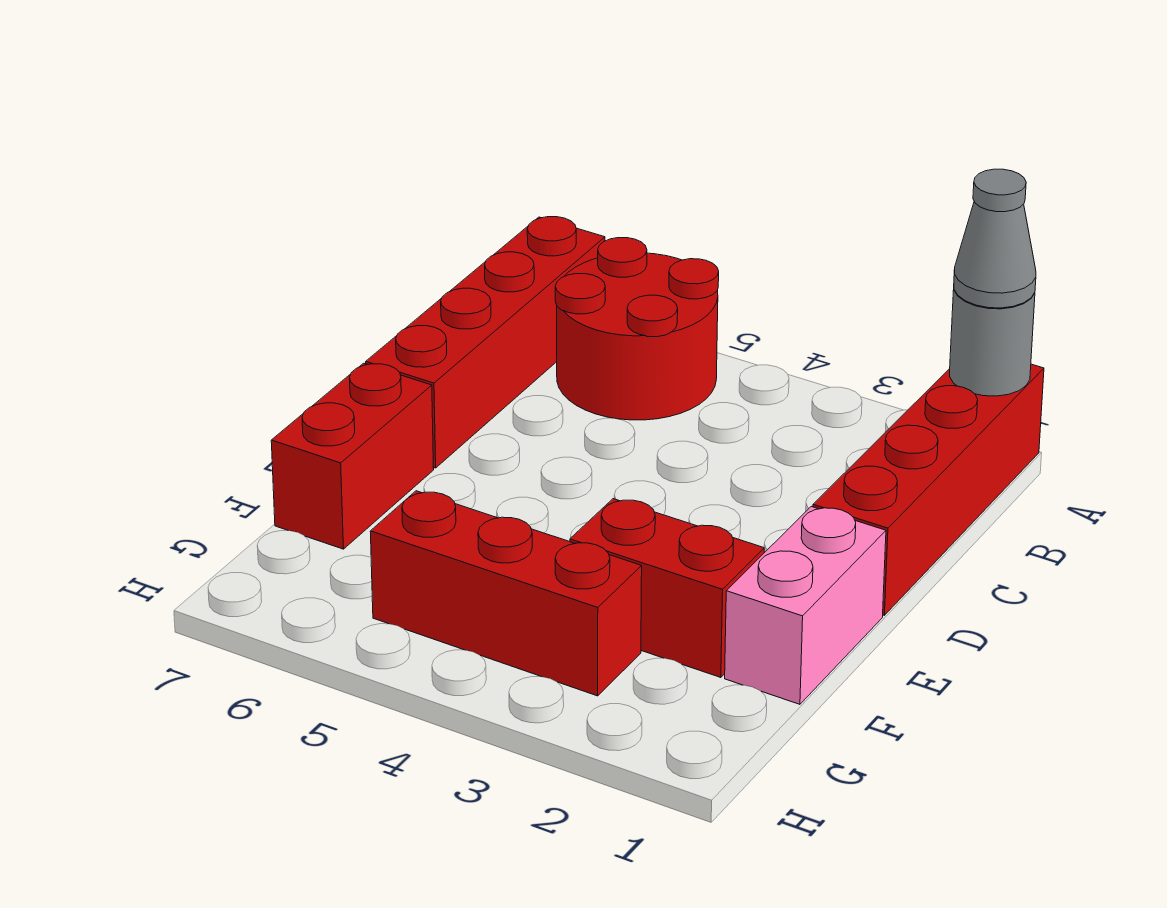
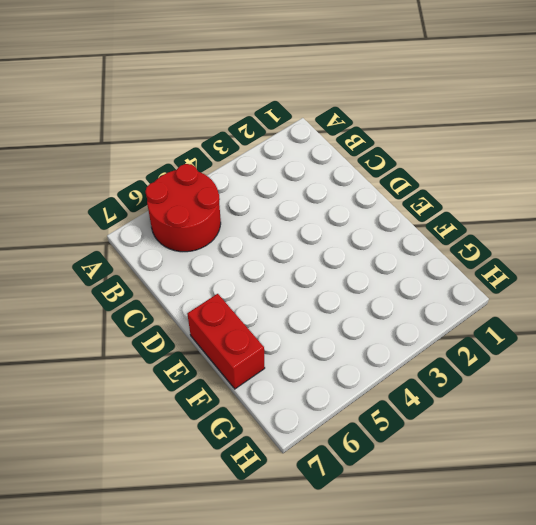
none -> red 1x4 brick [813,364,1044,615]
none -> red 1x4 brick [366,217,605,468]

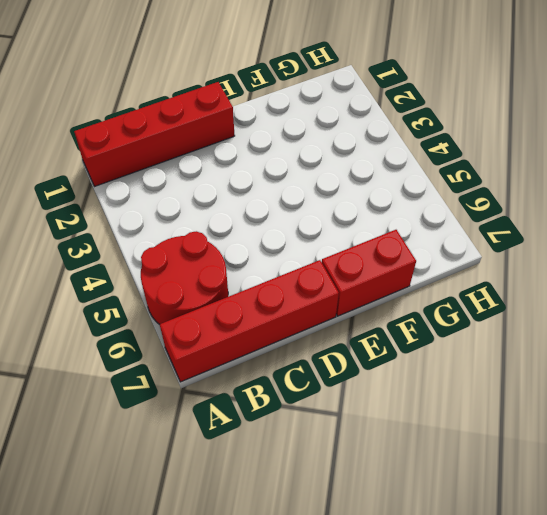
none -> pink 1x2 brick [725,507,886,704]
none -> red 1x2 brick [570,499,764,678]

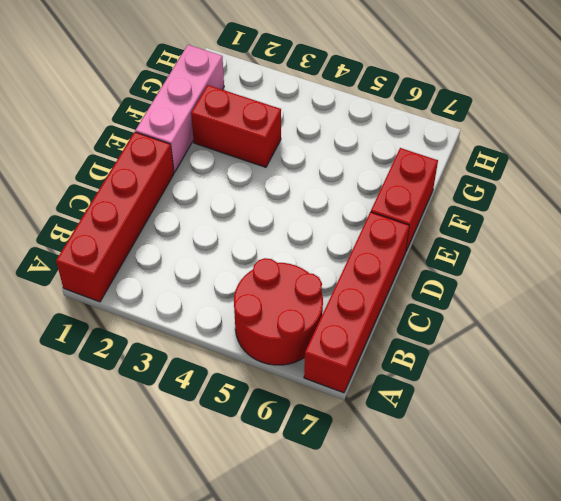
pink 1x3 brick [135,45,224,172] -> pink 1x2 brick [725,507,886,704]
none -> red 1x3 brick [370,491,642,696]
none -> grey 1x1 round brick [950,290,1035,396]

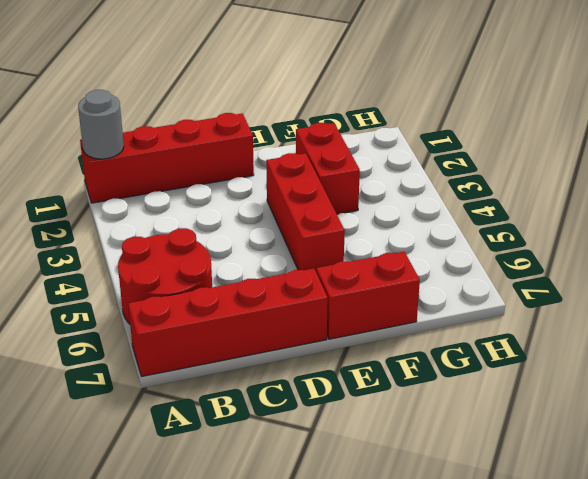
red 1x3 brick [266,153,345,271] -> red 1x3 brick moved to [370,491,642,696]
none -> pink 1x2 brick [725,507,886,704]
none -> grey 1x1 cone [954,169,1036,308]

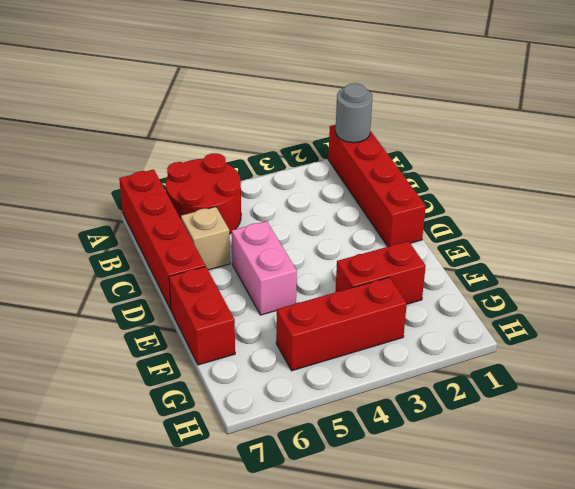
tan 1x1 brick [181,207,230,270] -> none
pink 1x2 brick [232,221,297,315] -> pink 1x2 brick moved to [725,507,886,704]
none -> grey 1x1 cone [954,169,1036,308]

